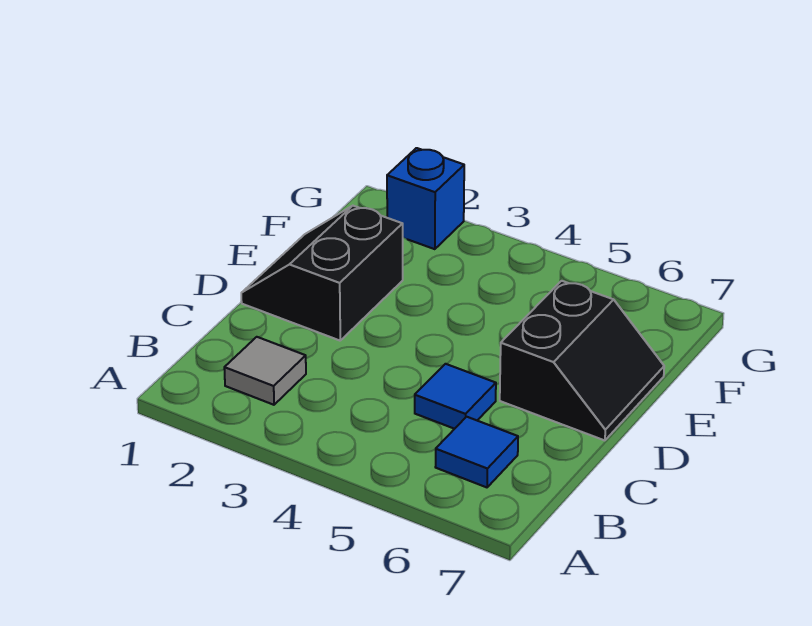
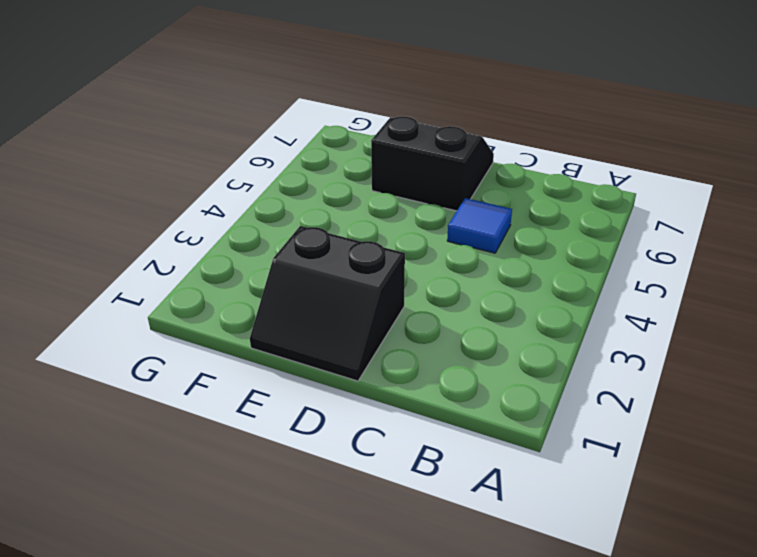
none -> grey 1x1 tile [224,337,306,405]
none -> blue 1x1 tile [436,417,518,487]

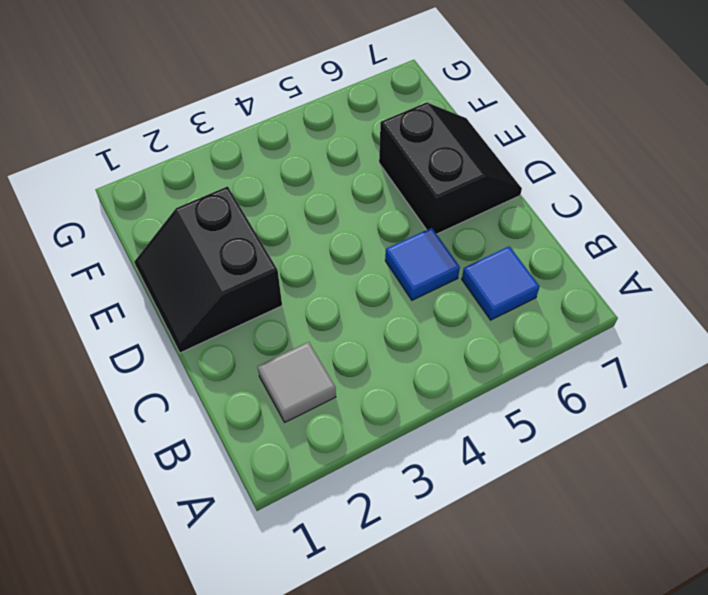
none -> blue 1x1 brick [387,148,464,249]

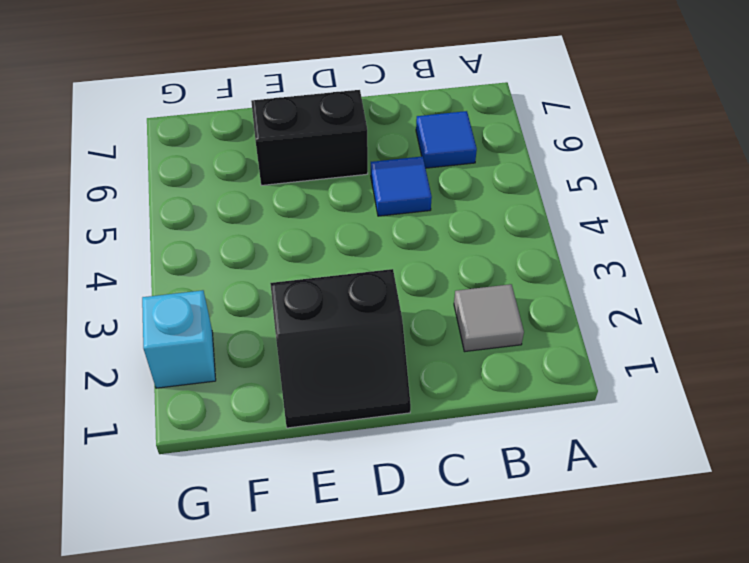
cyan 1x1 brick [142,290,216,388] -> blue 1x1 brick [387,148,464,249]

